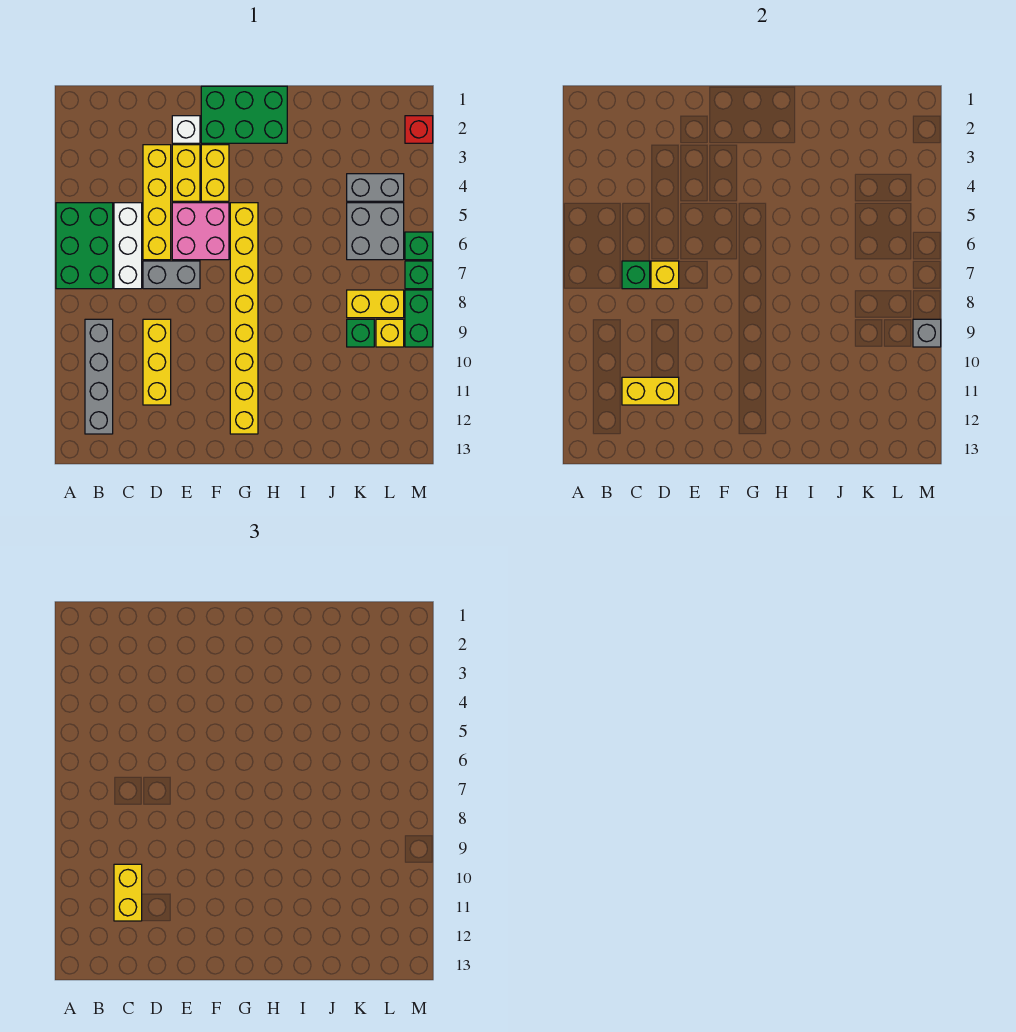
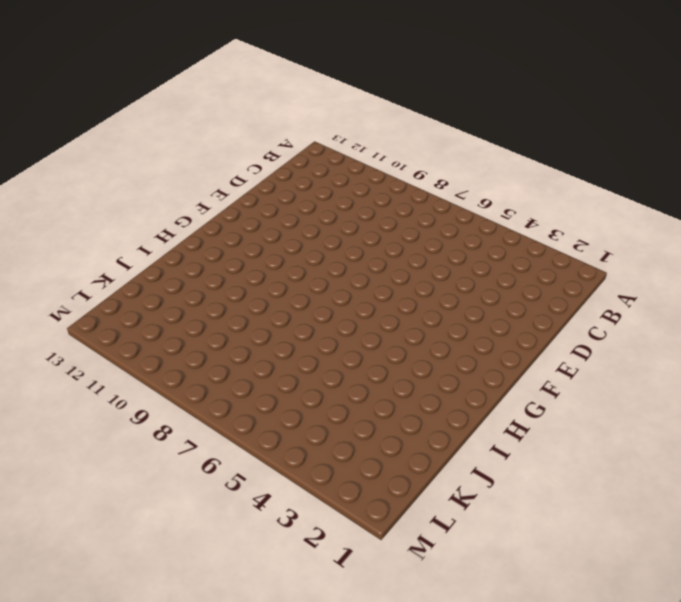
none -> green 2x3 brick [56,203,113,289]
none -> grey 1x4 brick [85,319,113,434]
none -> white 1x3 brick [114,203,142,289]

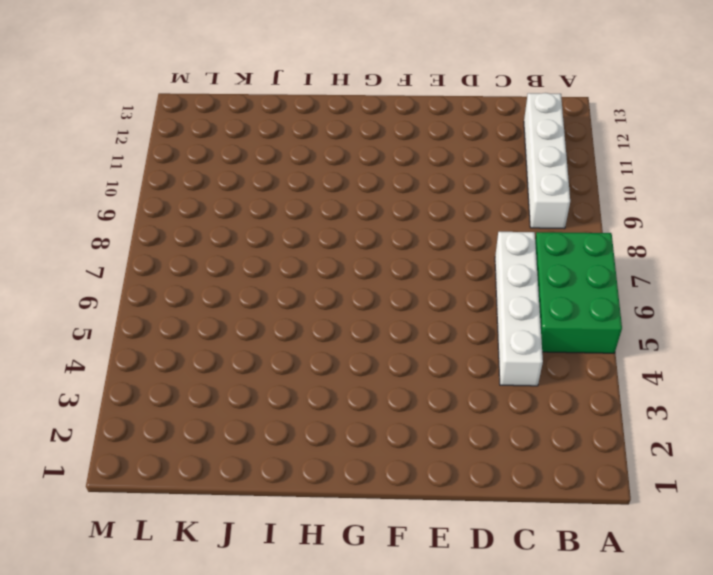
white 1x4 brick [524,93,570,229] -> grey 1x4 brick [85,319,113,434]
white 1x4 brick [495,232,543,386] -> white 1x3 brick [114,203,142,289]
none -> yellow 1x4 brick [143,145,171,260]
none -> grey 1x2 brick [143,261,200,289]
none -> yellow 1x3 brick [143,319,171,405]

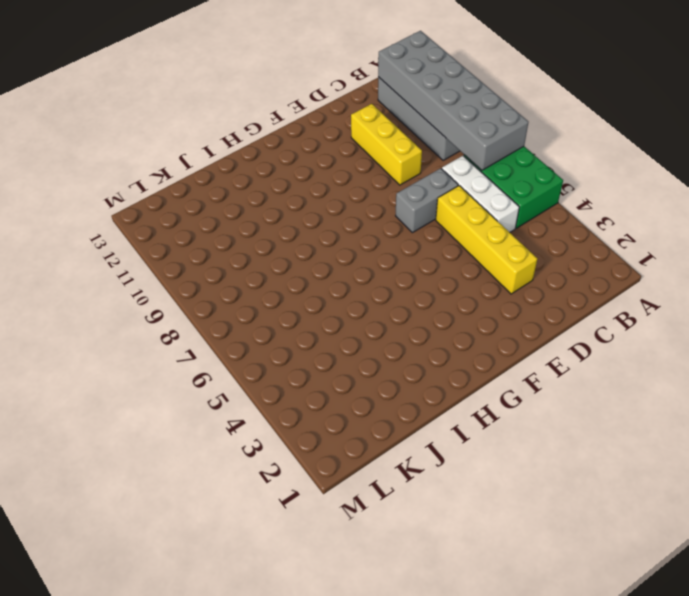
grey 2x6 brick [378,31,528,170] -> none
none -> white 1x1 brick [172,116,200,143]
none -> yellow 1x2 brick [172,145,200,201]
none -> pink 2x2 brick [172,203,229,260]

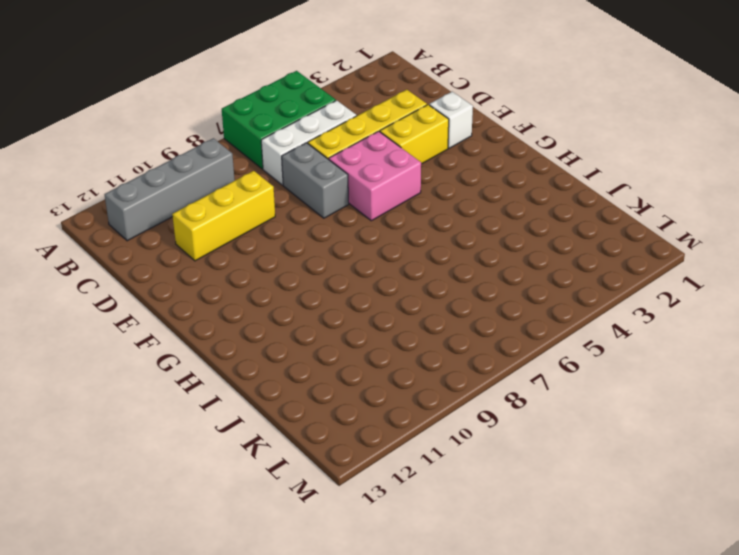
none -> green 2x3 brick [201,86,287,143]
none -> yellow 1x2 brick [201,145,229,201]
none -> yellow 1x8 brick [230,203,258,434]

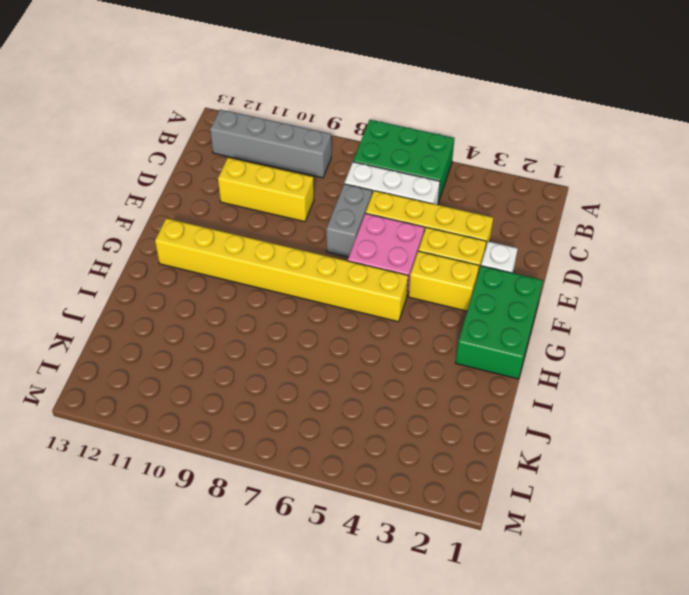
none -> grey 1x2 brick [347,174,404,201]
none -> grey 2x2 brick [347,203,404,260]
none -> yellow 1x2 brick [347,290,404,318]

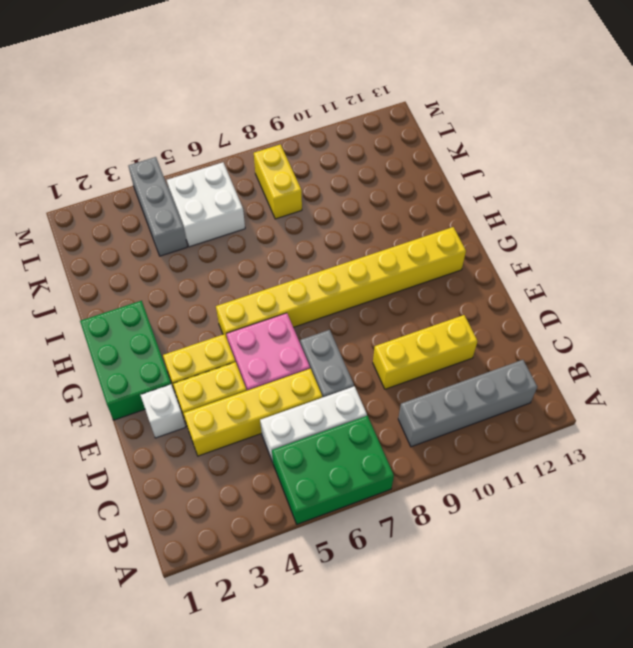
grey 1x3 brick [128,157,187,256] -> grey 1x2 brick [347,174,404,201]
white 2x2 brick [167,162,245,247] -> grey 2x2 brick [347,203,404,260]
none -> green 1x1 brick [347,319,374,347]
none -> yellow 1x1 brick [376,319,404,347]
none -> red 1x1 brick [405,116,433,143]

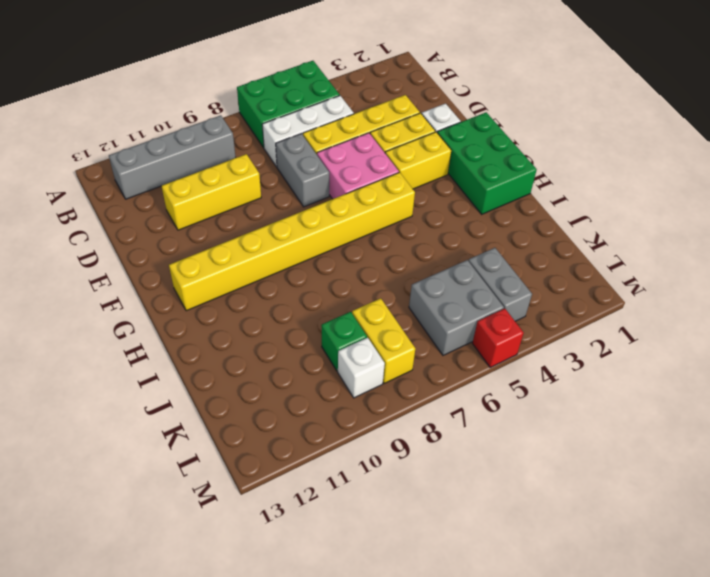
white 1x1 brick [338,338,385,398] -> yellow 1x1 brick [376,319,404,347]
red 1x1 brick [472,309,524,367] -> red 1x1 brick moved to [405,116,433,143]
none -> green 1x1 brick [405,232,433,260]
none -> green 1x1 brick [405,261,433,289]
none -> green 1x2 brick [405,290,433,347]

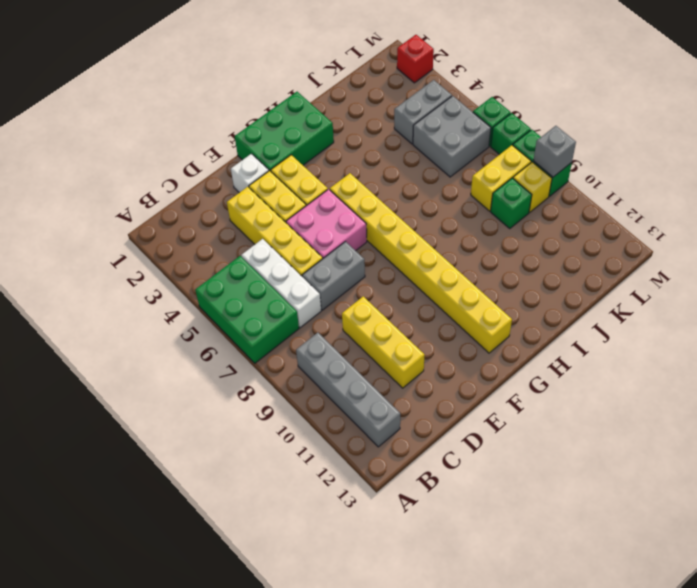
none -> green 1x1 brick [622,261,650,289]
none -> yellow 1x2 brick [622,377,679,405]
none -> yellow 1x1 brick [651,261,679,289]

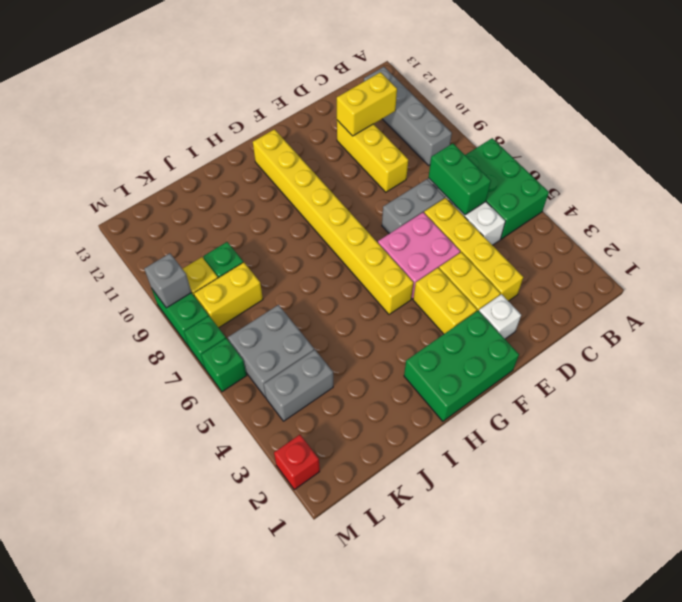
green 1x2 brick [428,144,491,215] -> green 1x1 brick [622,261,650,289]
none -> yellow 1x1 brick [651,261,679,289]
none -> yellow 1x2 brick [114,864,142,921]

